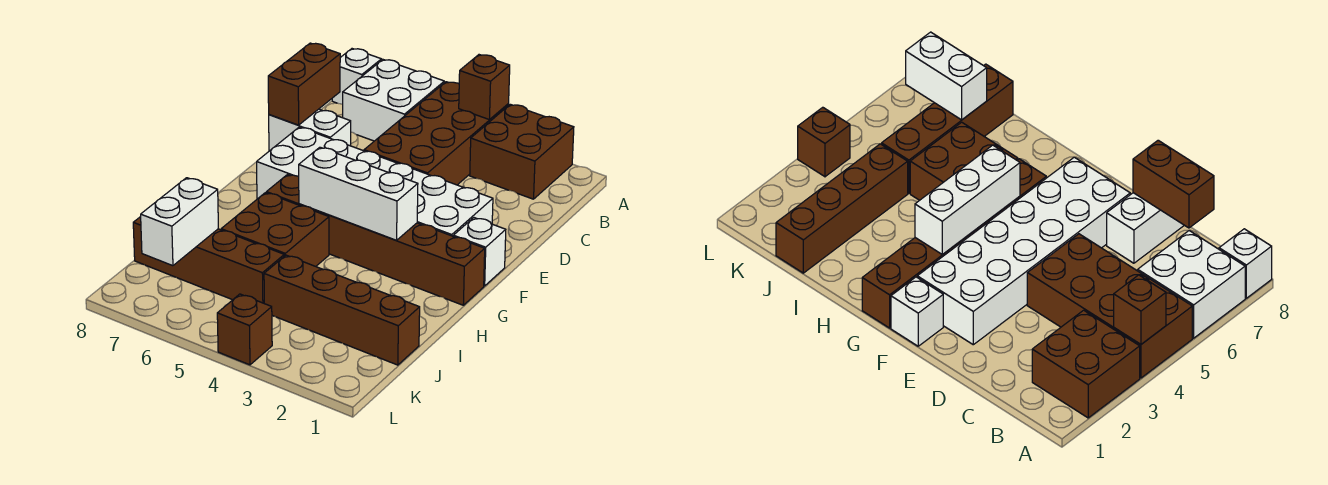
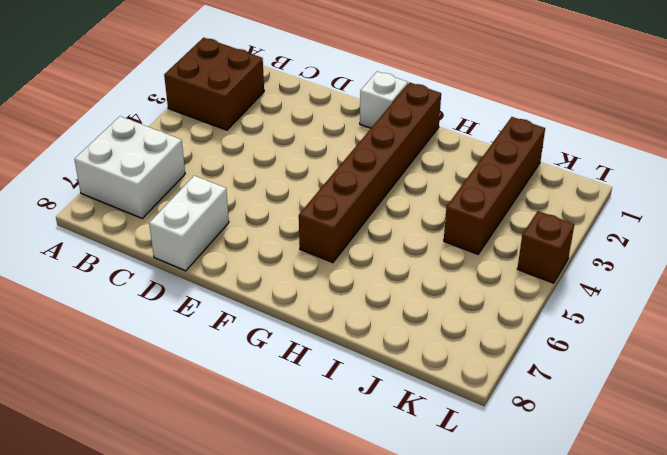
none -> brown 2x4 brick [364,82,509,185]
none -> white 1x1 brick [332,49,382,104]
none -> white 2x6 brick [257,127,493,236]

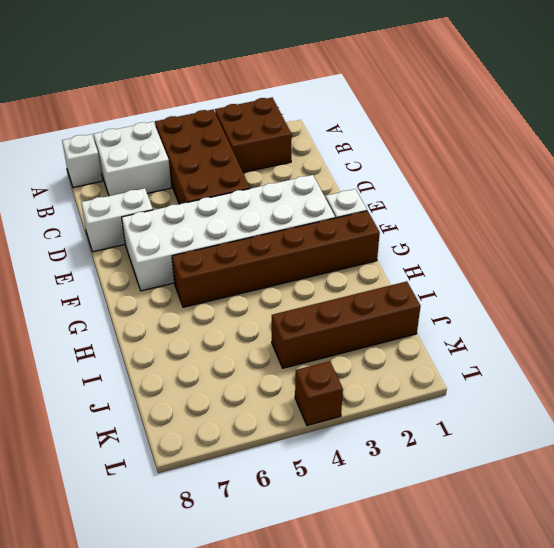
none -> brown 2x2 brick [221,193,329,266]
none -> brown 1x4 brick [133,217,284,303]
none -> brown 1x1 brick [459,55,510,120]

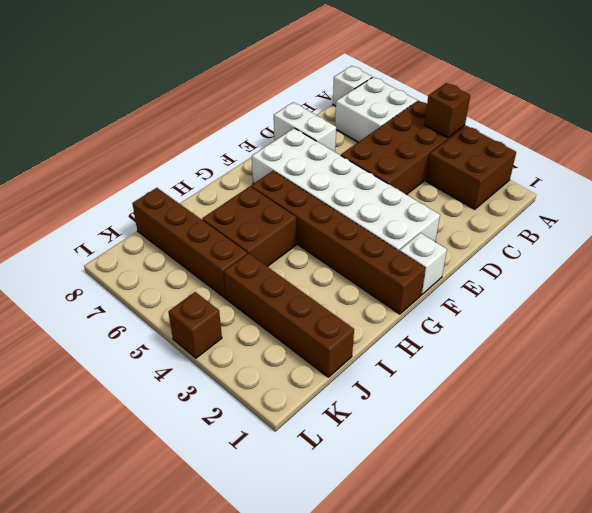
none -> brown 1x2 brick [268,43,340,125]
none -> white 1x3 brick [299,147,418,240]
none -> white 1x2 brick [141,178,218,266]

